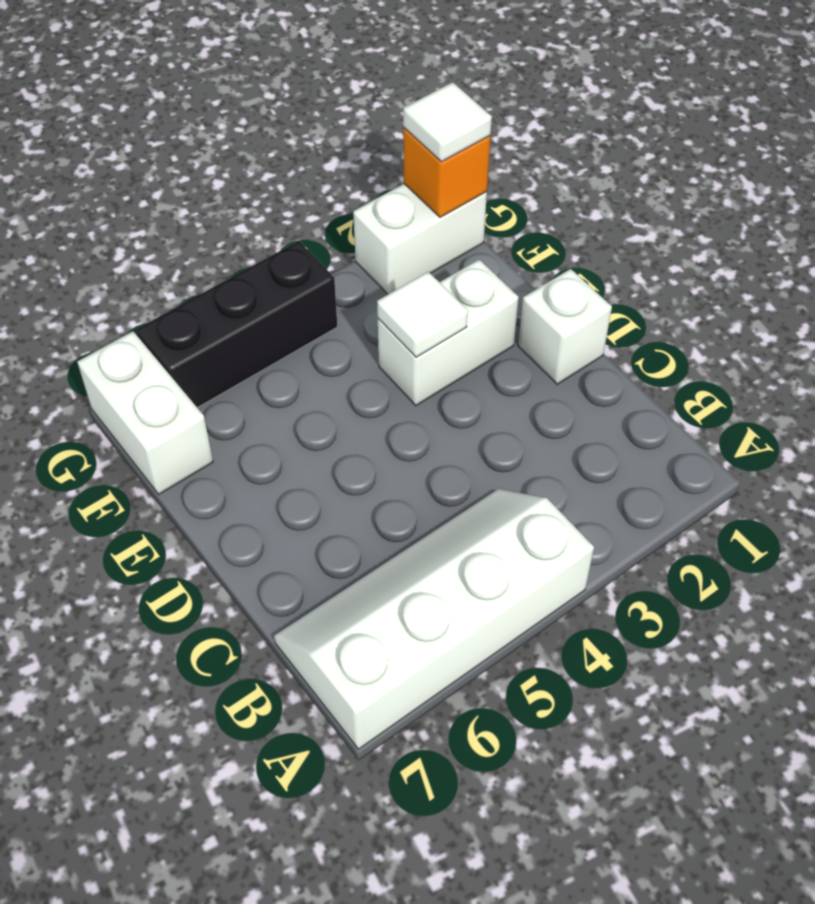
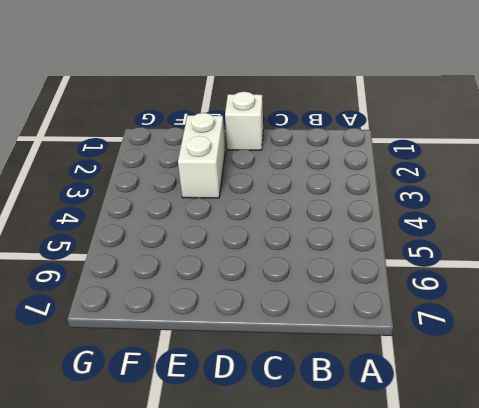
none -> white 2x4 slope [274,489,594,749]
none -> white 1x2 brick [77,331,213,494]

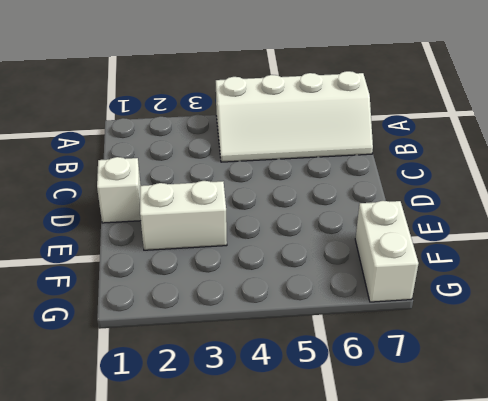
none -> white 1x2 brick [353,184,487,294]
none -> black 1x3 brick [136,241,337,408]

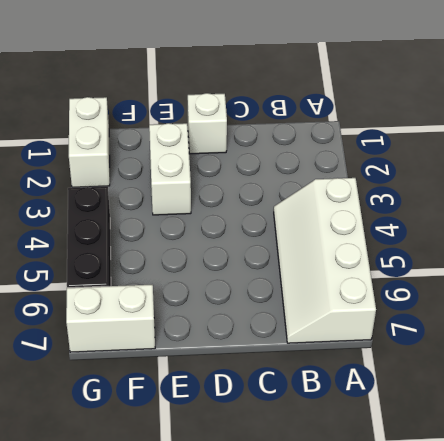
none -> white 1x1 tile [377,272,468,357]
none -> orange 1x1 brick [403,128,490,217]

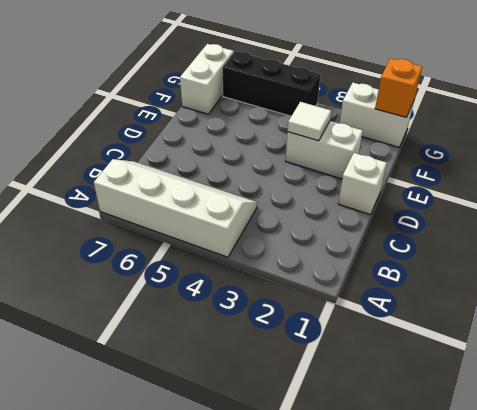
none -> white 1x1 tile [403,82,492,162]

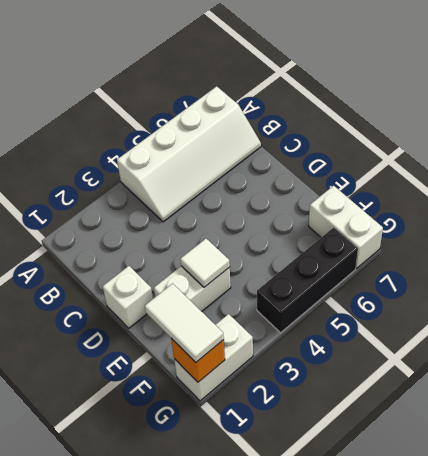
white 1x2 tile [145,284,224,362] -> white 1x1 tile [403,82,492,162]

